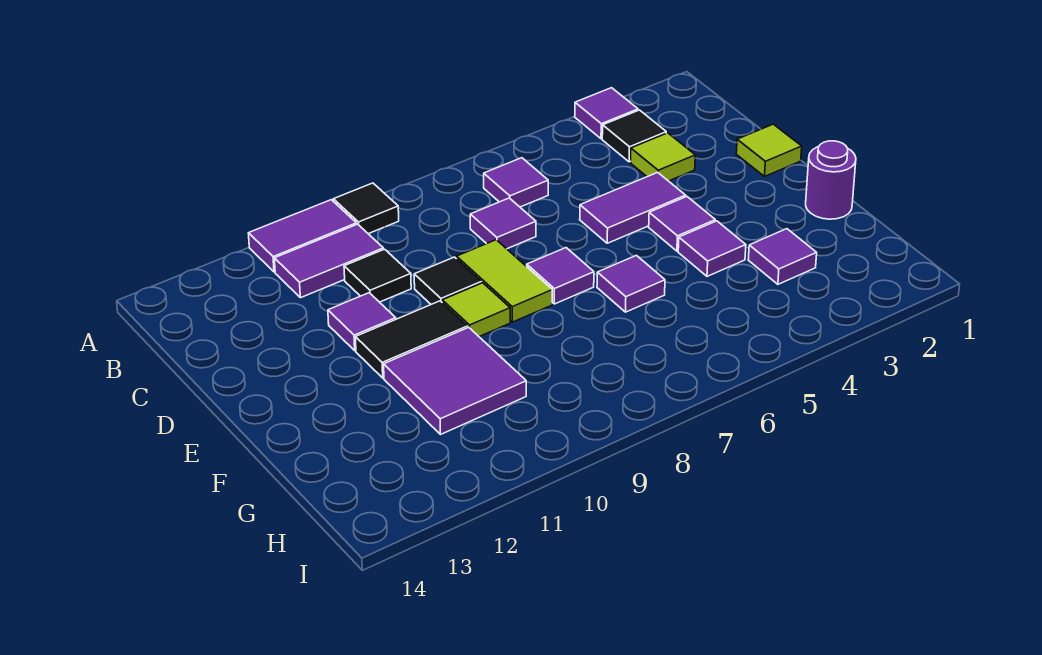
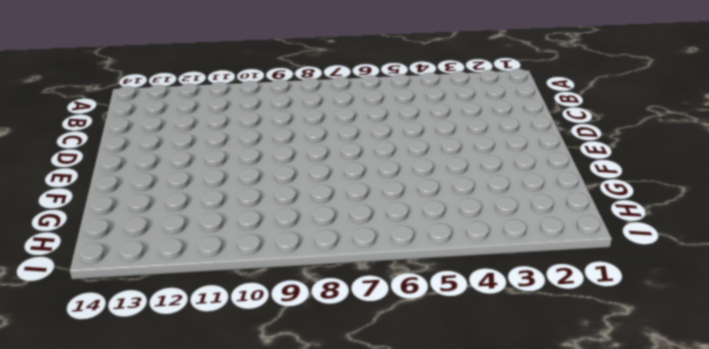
none -> purple 1x1 tile [575,88,638,139]
none -> black 1x1 tile [333,183,399,234]
none -> purple 1x2 tile [248,200,357,272]

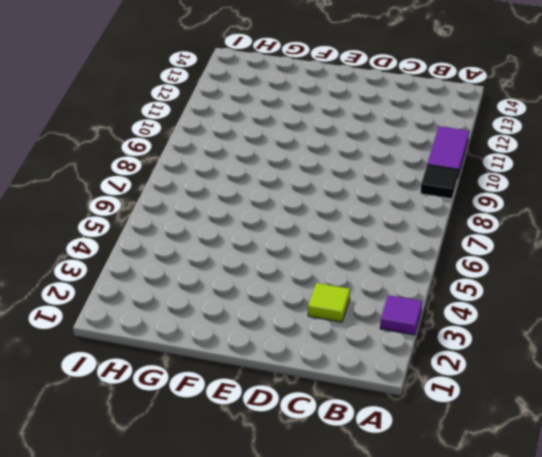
none -> black 1x1 tile [602,110,666,162]
none -> purple 1x1 tile [484,158,548,207]
none -> purple 1x2 tile [274,224,383,298]

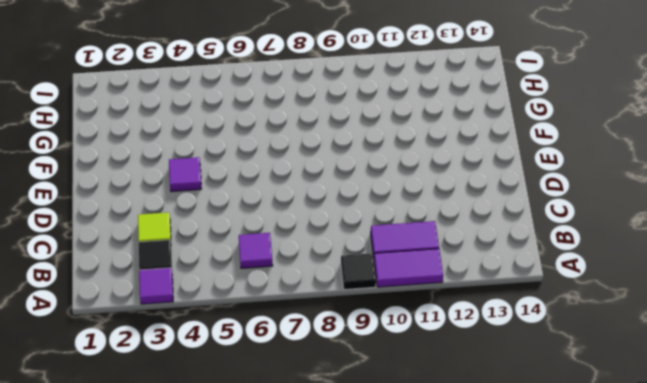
none -> purple 1x1 tile [470,198,536,249]
none -> black 1x1 tile [344,249,411,302]
none -> lime 1x1 tile [736,124,802,176]

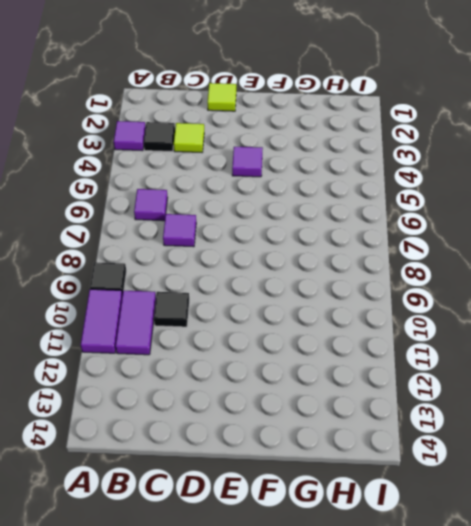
none -> purple 1x2 tile [580,172,686,243]
none -> lime 1x2 tile [457,240,552,322]
none -> black 1x1 tile [414,257,481,304]

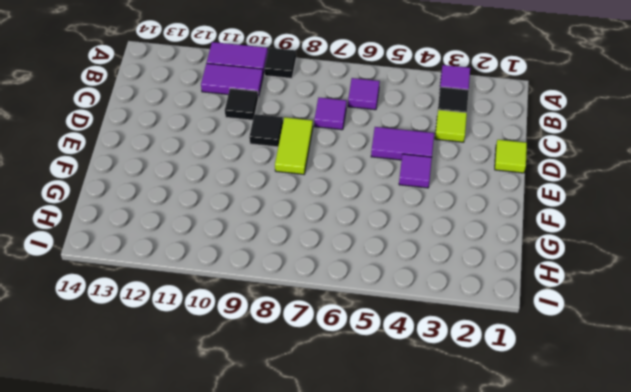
none -> purple 1x1 tile [328,293,396,351]
none -> purple 1x1 tile [527,248,594,304]
none -> lime 1x1 tile [442,283,510,336]

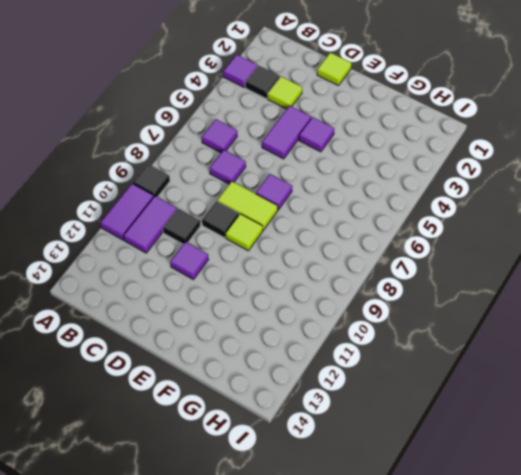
none -> black 1x2 tile [355,301,467,378]
none -> purple 1x1 round brick [806,141,856,219]
none -> purple 1x1 tile [678,221,746,276]

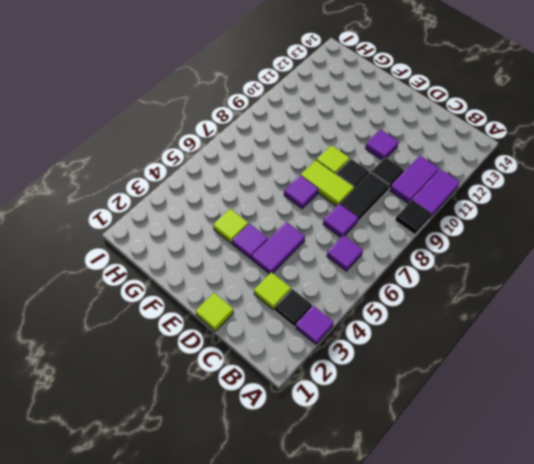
black 1x2 tile [340,172,389,221] -> black 1x2 tile moved to [355,301,467,378]
lime 1x1 tile [213,209,248,243] -> purple 1x1 tile [678,221,746,276]
none -> purple 1x1 round brick [806,141,856,219]
none -> purple 1x1 tile [597,255,665,312]
none -> purple 2x2 tile [384,327,526,434]

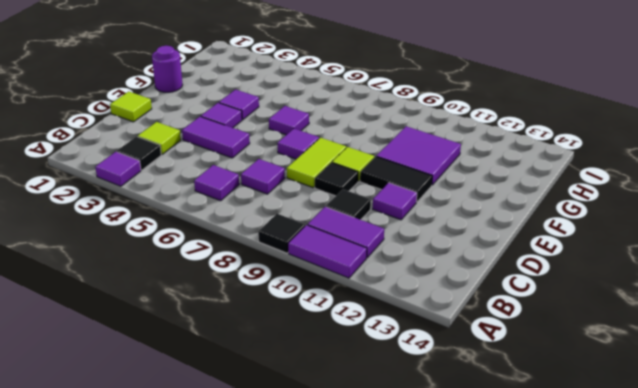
none -> purple 1x1 tile [748,229,817,284]

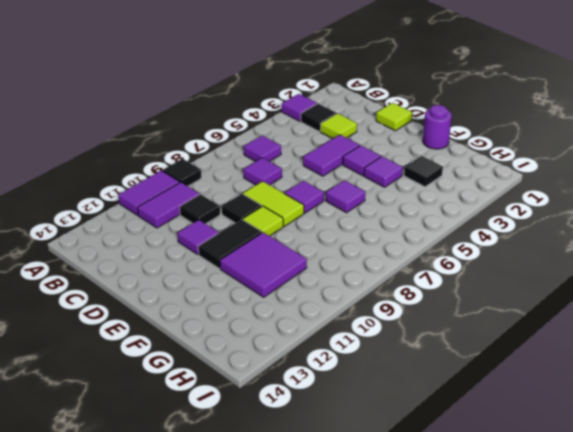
black 1x1 tile [404,156,443,187] -> purple 1x1 tile [748,229,817,284]

